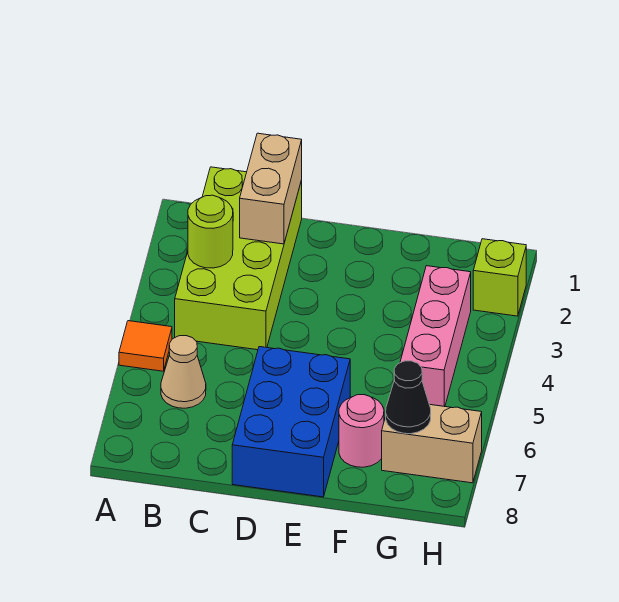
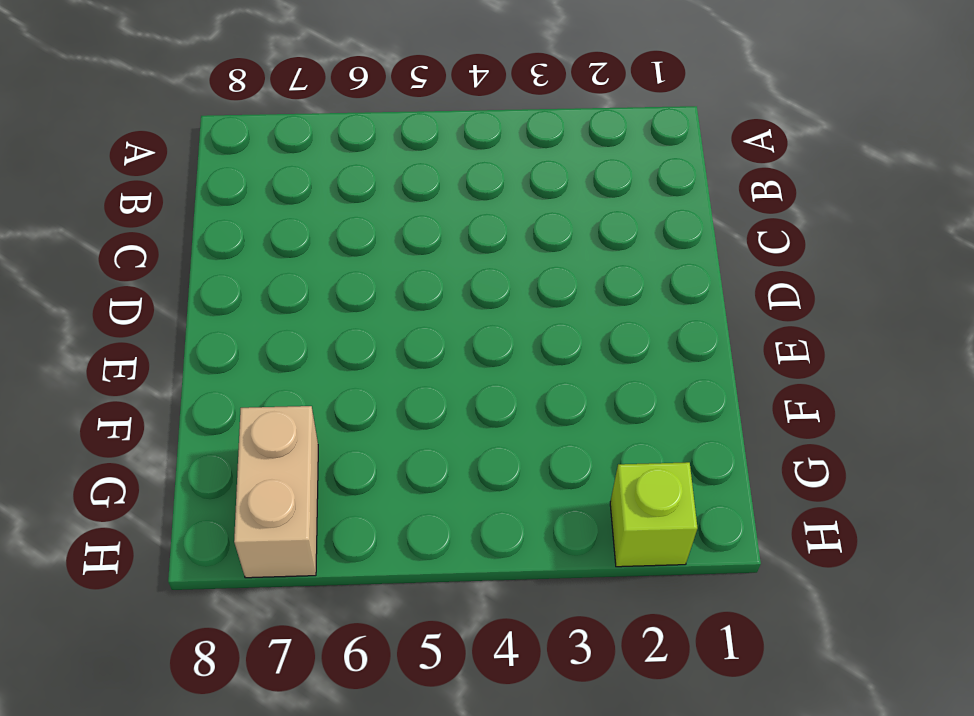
none -> orange 1x1 tile [119,321,172,371]
none -> lime 2x4 brick [175,167,302,350]

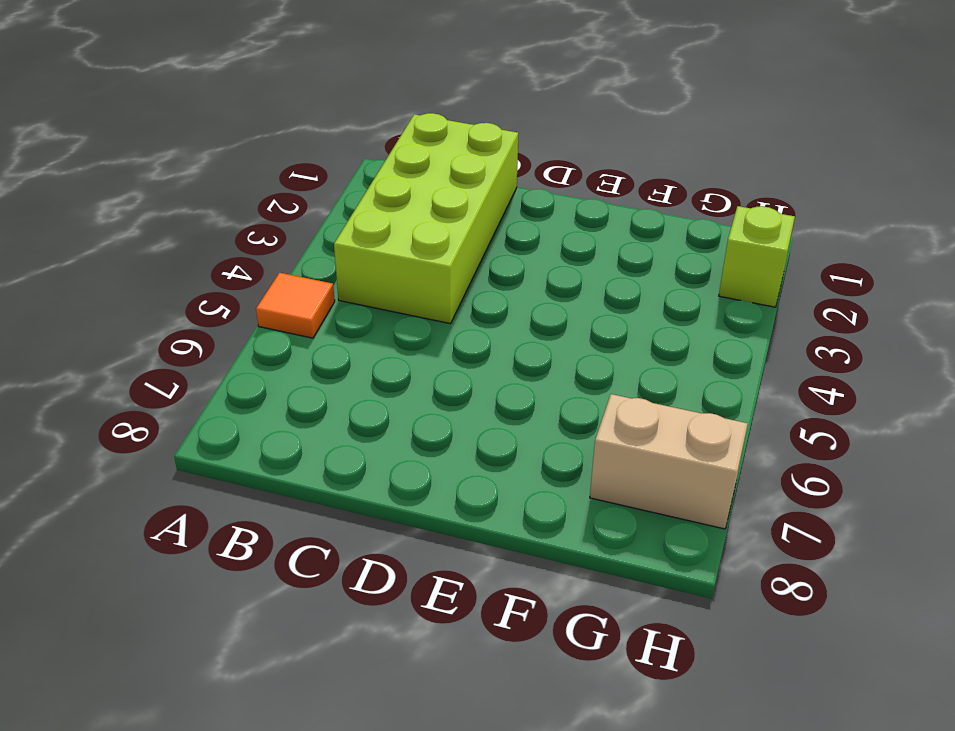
none -> tan 1x1 cone [161,336,206,408]
none -> blue 2x3 brick [232,347,350,497]

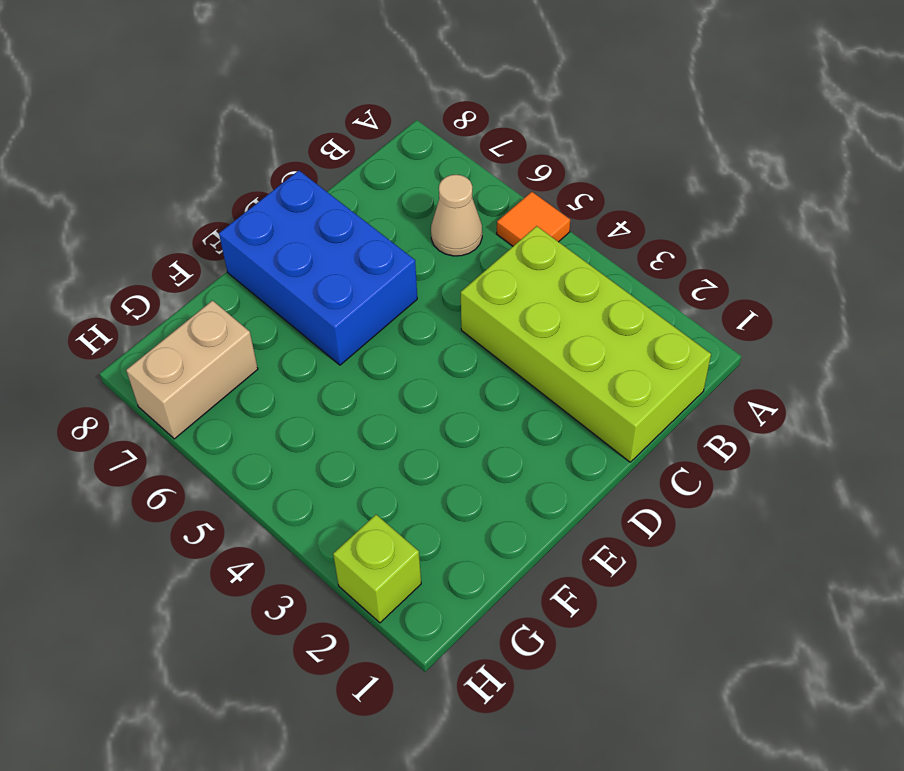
none -> pink 1x1 round brick [339,395,384,467]
none -> pink 1x3 brick [400,266,471,407]

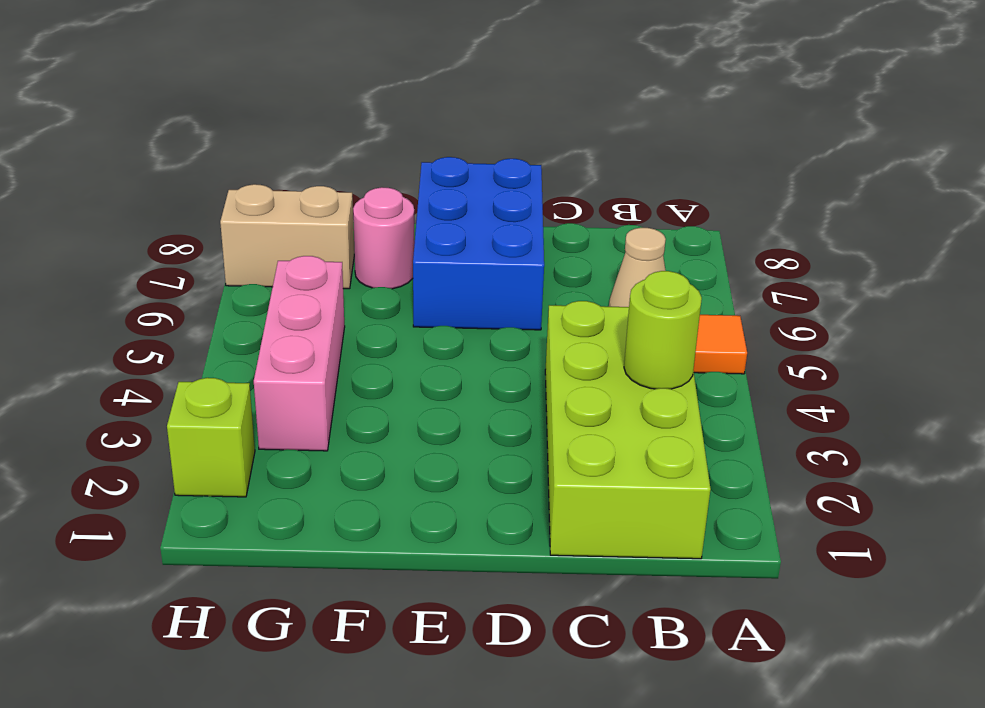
none -> tan 1x2 brick [240,133,302,244]
none -> black 1x1 cone [386,361,431,434]

